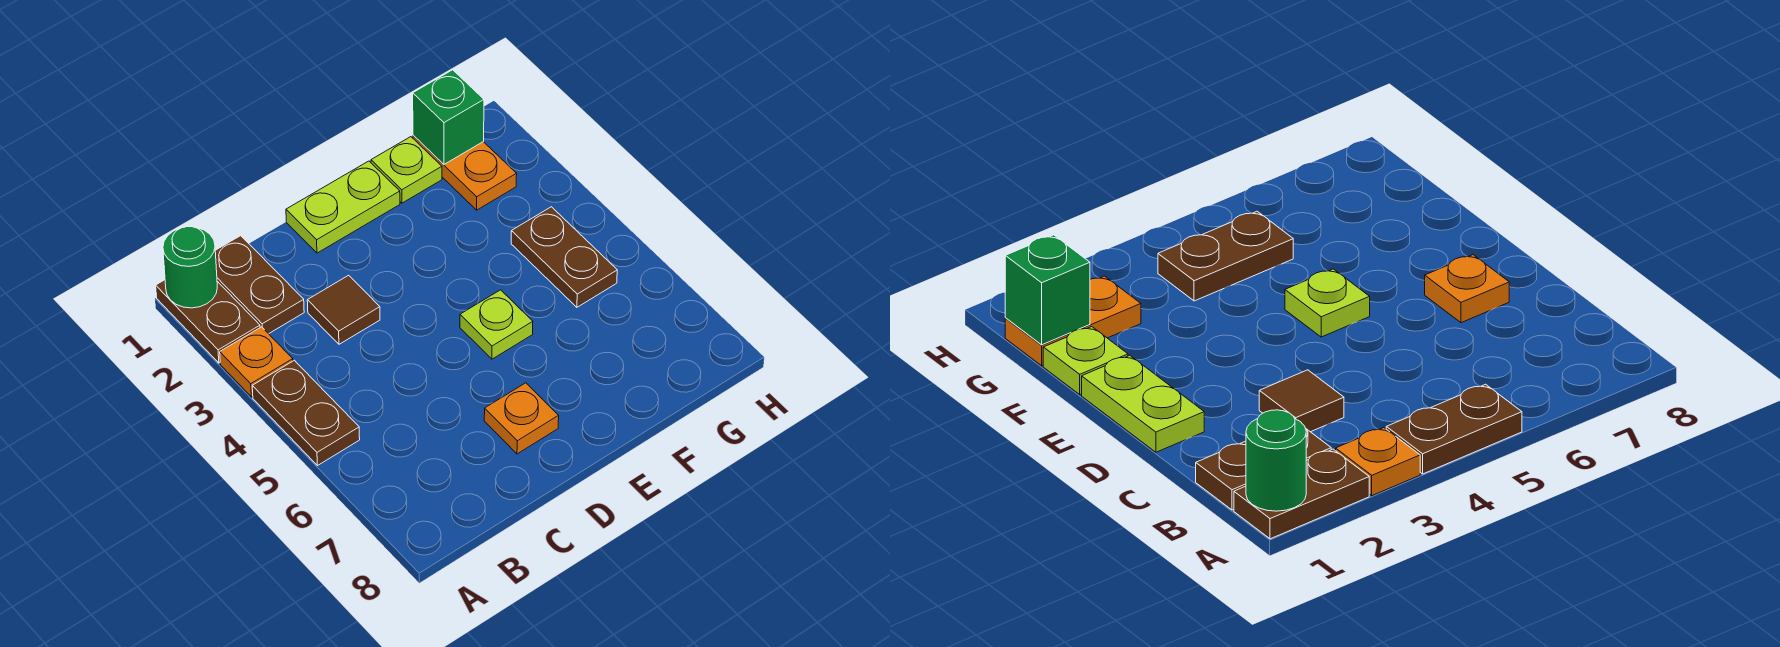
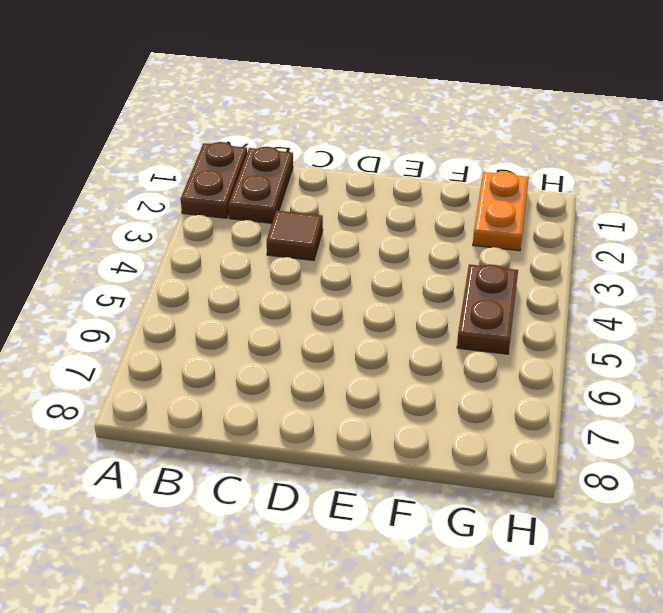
none -> orange 1x1 plate [220,327,293,397]
none -> brown 1x2 plate [252,360,360,466]
none -> lime 1x2 plate [286,161,400,253]

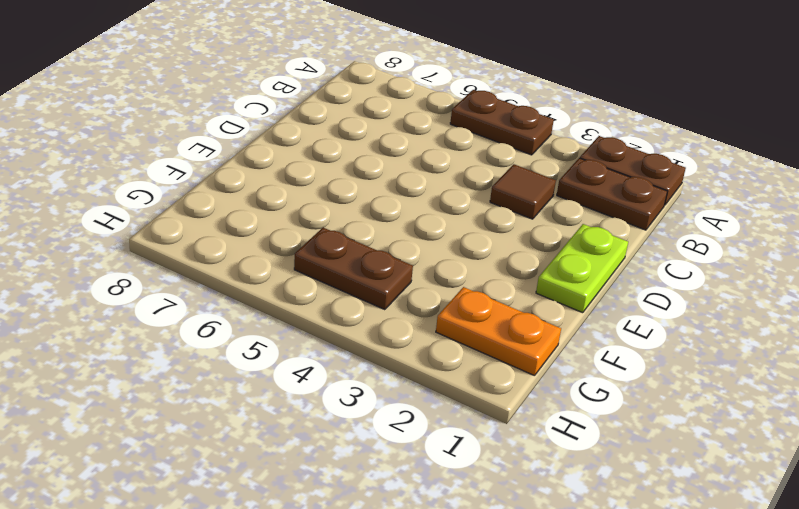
none -> orange 1x1 plate [220,327,293,397]
none -> orange 1x1 plate [484,383,559,454]
none -> lime 1x1 plate [460,290,533,359]

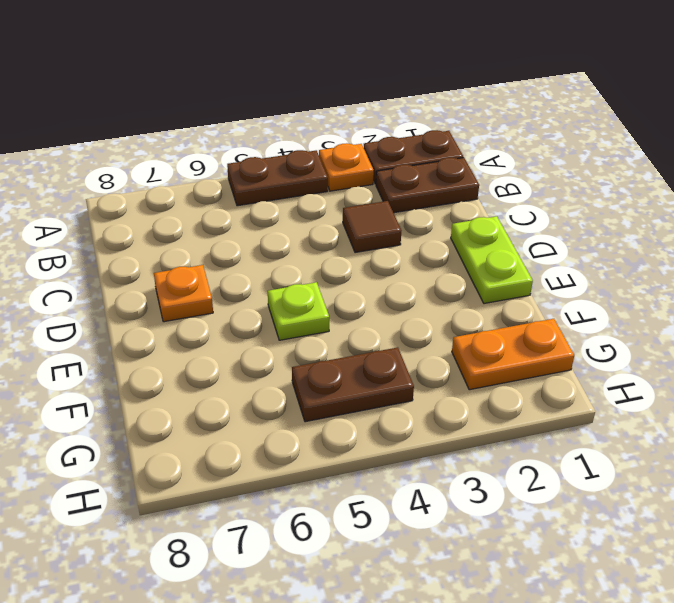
none -> lime 1x1 plate [371,137,442,203]
none -> green 1x1 round brick [163,227,217,308]
none -> green 1x1 brick [413,70,484,164]

